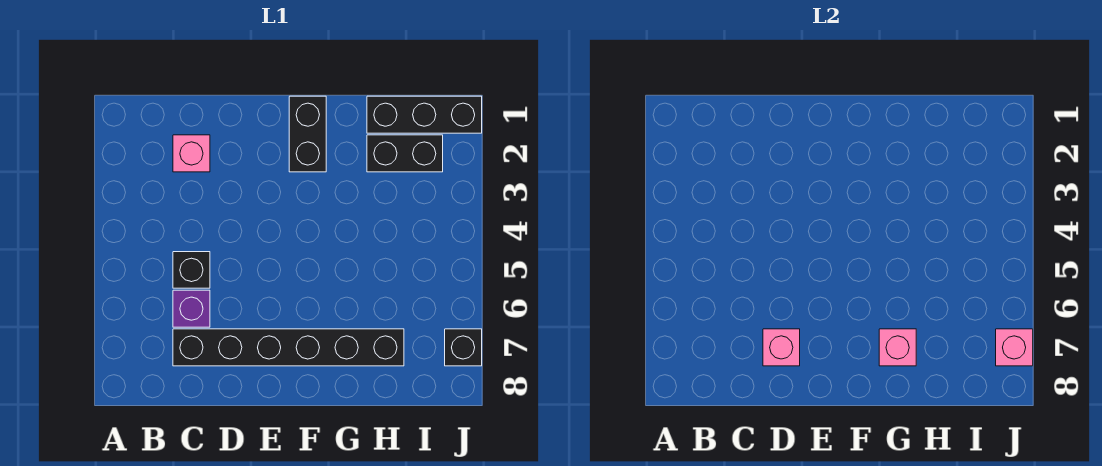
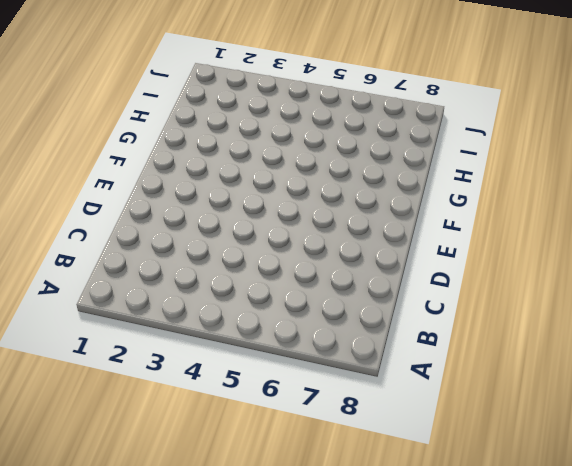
none -> pink 1x1 brick [173,135,210,172]
none -> black 1x1 brick [173,252,210,288]

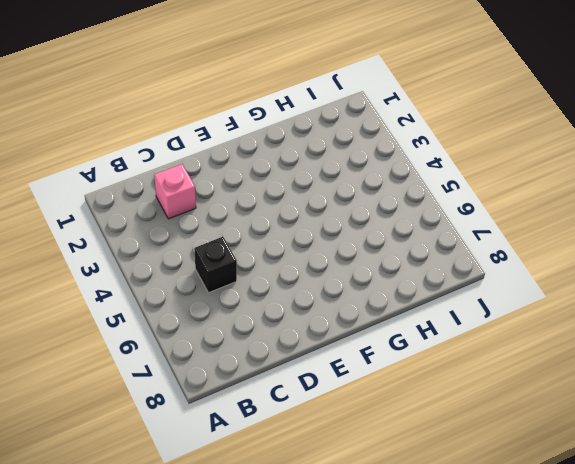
none -> purple 1x1 brick [173,290,210,327]
none -> black 1x6 brick [173,329,404,366]

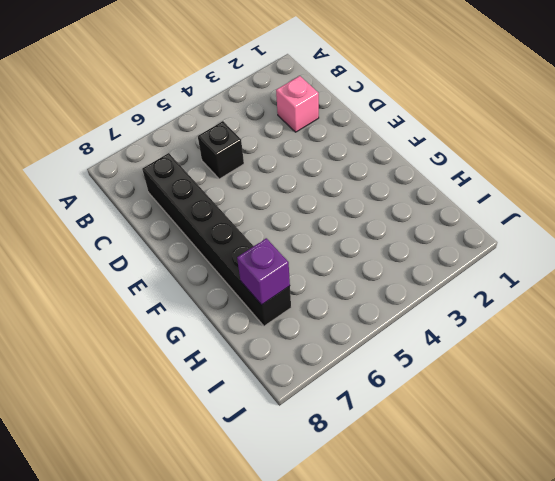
purple 1x1 brick [237,238,290,305] -> purple 1x1 brick moved to [173,290,210,327]
none -> black 1x2 brick [289,96,326,172]
none -> black 1x3 brick [367,96,482,133]

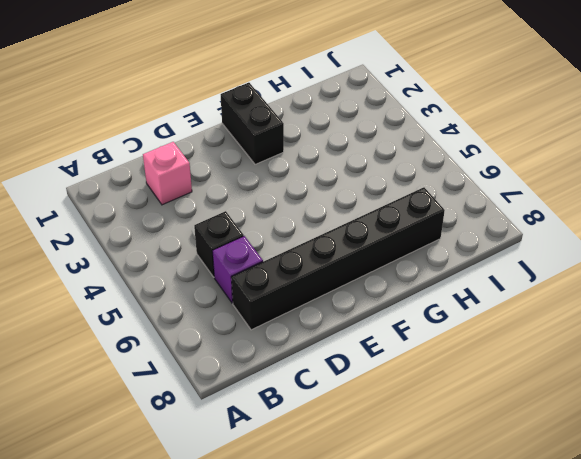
none -> black 1x3 brick [367,96,482,133]
none -> black 1x2 brick [367,135,443,172]

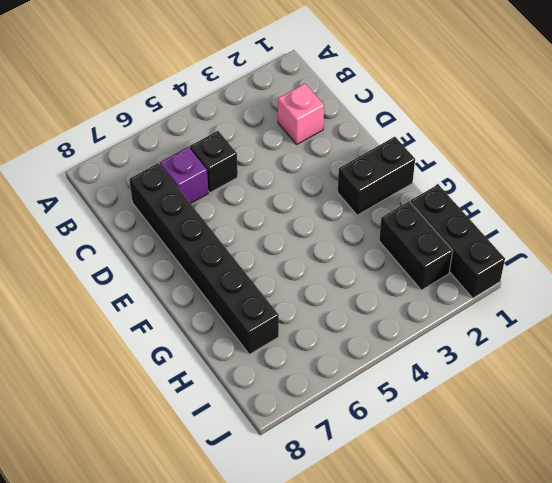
none -> black 1x1 brick [445,329,482,366]
none -> pink 1x1 brick [763,329,800,366]

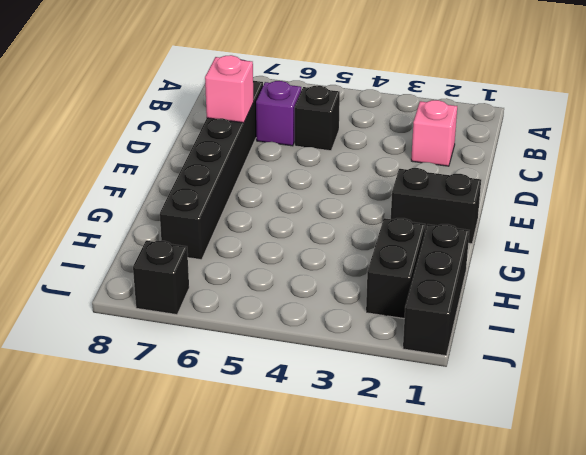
none -> pink 1x1 brick [879,329,916,366]
none -> pink 1x1 brick [996,329,1033,366]

